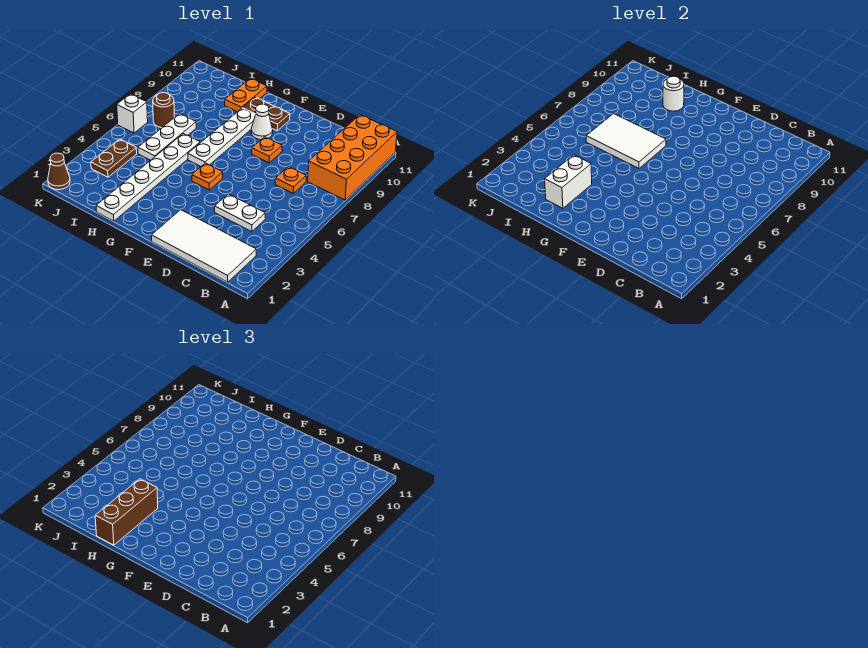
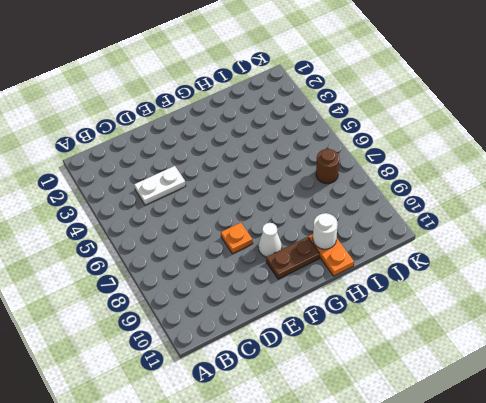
none -> orange 2x4 brick [308,115,397,200]
none -> white 2x4 tile [151,210,256,282]
none -> orange 1x1 plate [275,167,306,193]

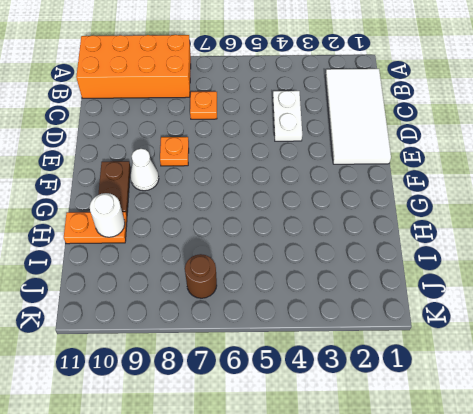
none -> orange 1x1 plate [192,163,223,190]
none -> white 1x4 plate [188,108,255,166]
none -> white 1x6 plate [96,134,201,221]

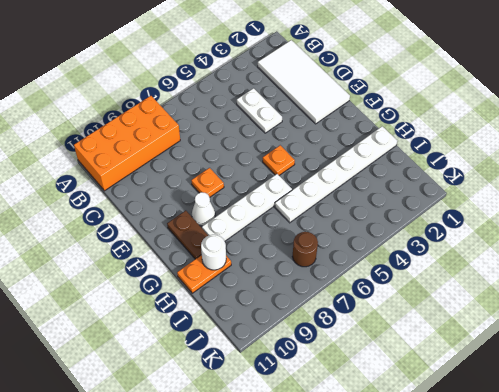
none -> orange 1x1 plate [275,167,306,193]
none -> white 1x3 plate [138,114,196,160]
none -> brown 1x2 plate [91,139,137,177]

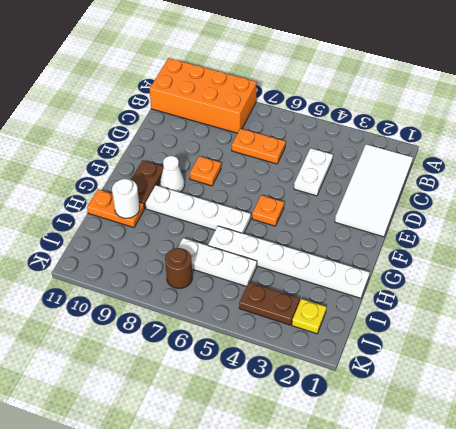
orange 1x2 plate [232,129,286,164] -> orange 1x1 plate [275,167,306,193]
yellow 1x1 plate [292,299,326,334] -> none
none -> brown 1x1 cone [48,153,70,190]
none -> white 1x1 brick [117,94,148,133]
none -> white 2x3 tile [586,114,666,168]

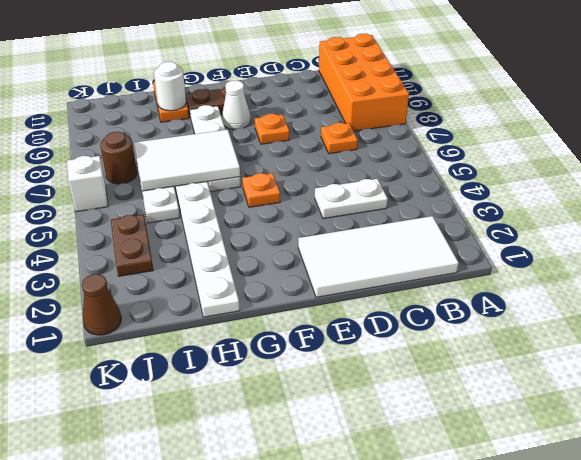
none -> white 1x2 brick [545,155,592,208]
none -> brown 1x3 brick [95,479,158,545]

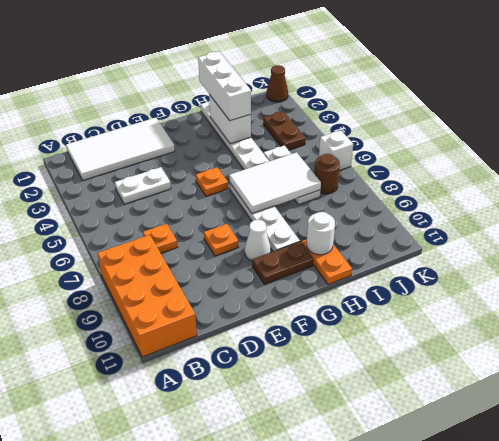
white 1x3 brick [198,52,251,121] -> brown 1x3 brick [95,479,158,545]

